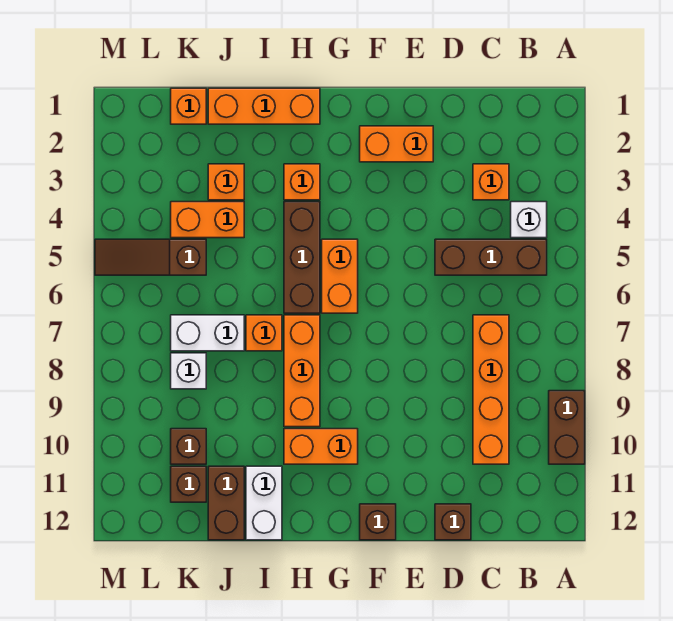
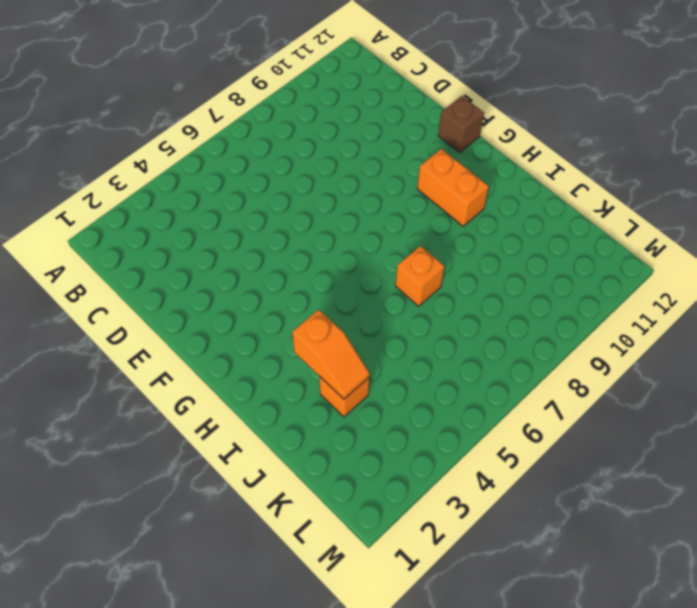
orange 1x2 slope [292,310,370,399] -> none
none -> brown 1x2 brick [549,391,585,464]
none -> white 1x1 brick [511,202,547,238]
none -> brown 1x3 brick [435,239,547,275]

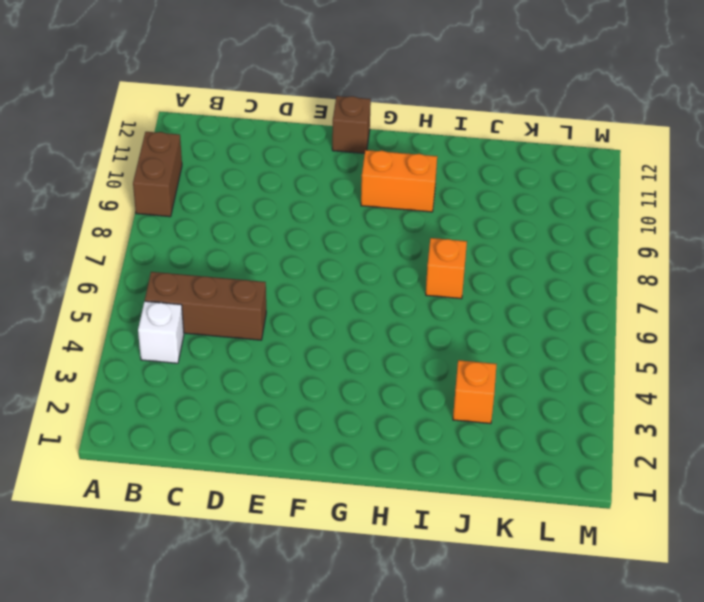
none -> orange 1x1 brick [473,164,509,200]
none -> orange 1x4 brick [473,315,509,464]
none -> brown 1x1 brick [435,504,471,540]

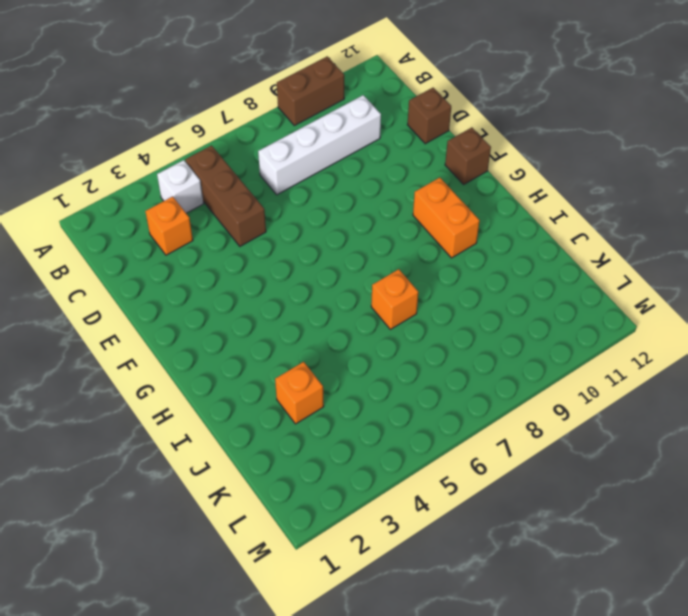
white 1x4 brick [258,95,381,195] -> orange 1x4 brick [473,315,509,464]
none -> orange 1x2 brick [360,126,433,162]
none -> orange 1x2 brick [322,239,358,313]
none -> orange 1x3 brick [208,88,320,124]

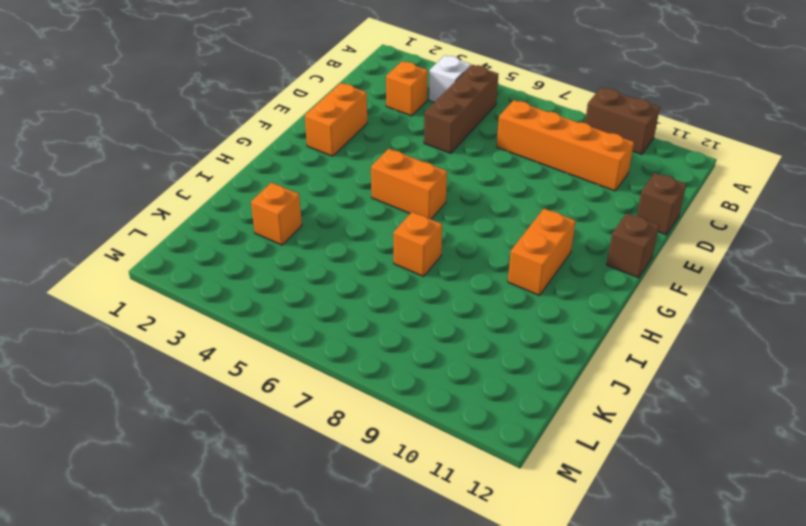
none -> orange 1x3 brick [208,88,320,124]
none -> orange 1x1 brick [284,164,320,200]
none -> brown 1x3 brick [284,202,320,313]

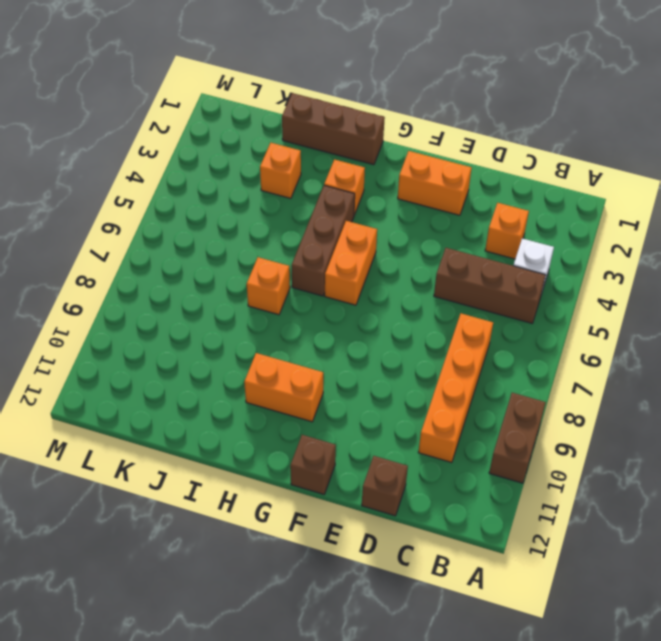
brown 1x3 brick [282,93,385,165] -> orange 1x3 brick [208,88,320,124]
none -> orange 1x3 brick [284,315,320,427]
none -> white 1x2 brick [246,466,282,540]
none -> orange 1x2 brick [171,202,244,238]

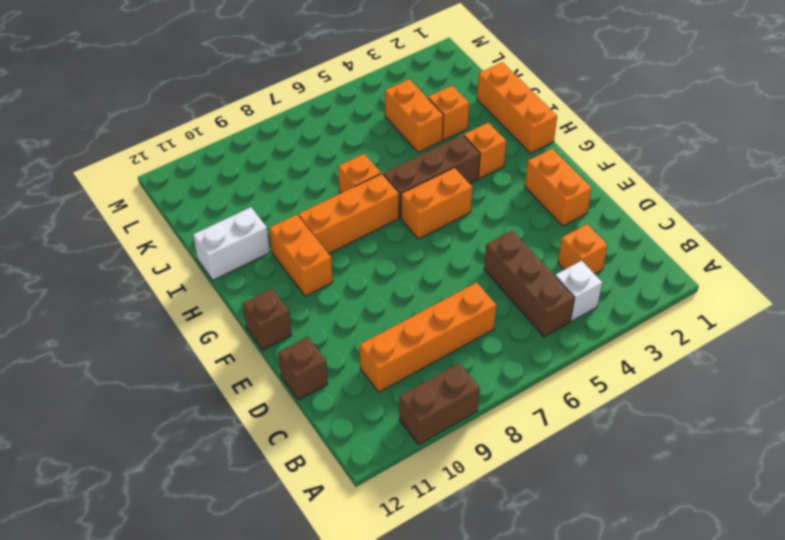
none -> white 1x2 brick [171,315,244,351]
none -> brown 1x2 brick [208,466,244,540]
none -> orange 1x1 brick [171,88,206,124]

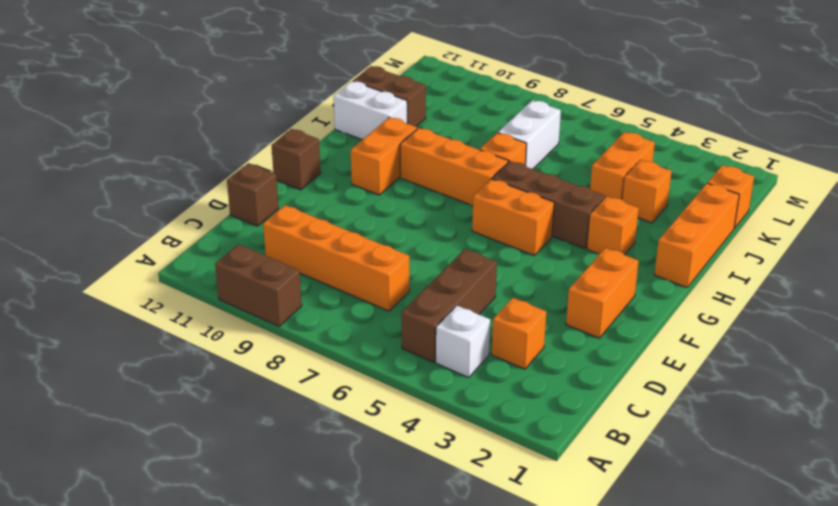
none -> brown 1x3 slope [95,239,206,275]
none -> white 1x1 brick [171,353,206,389]
none -> brown 1x1 brick [171,429,206,464]

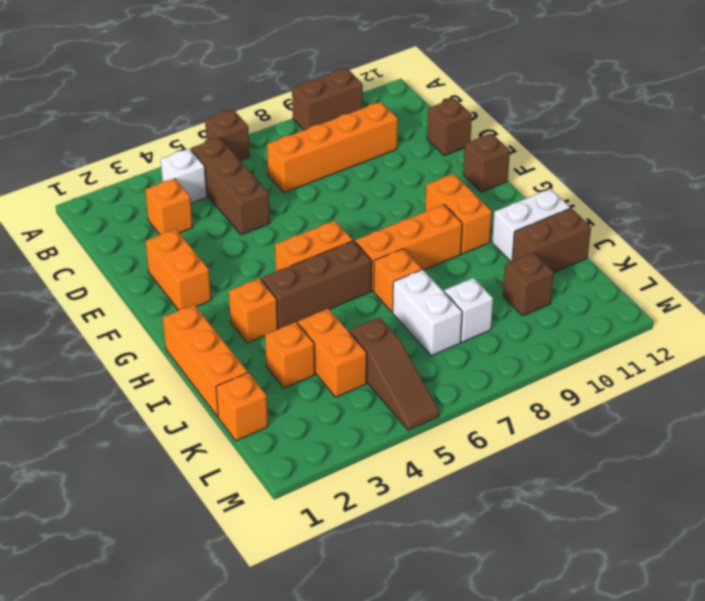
brown 1x1 brick [205,109,250,160] -> brown 1x1 brick moved to [171,466,206,502]

